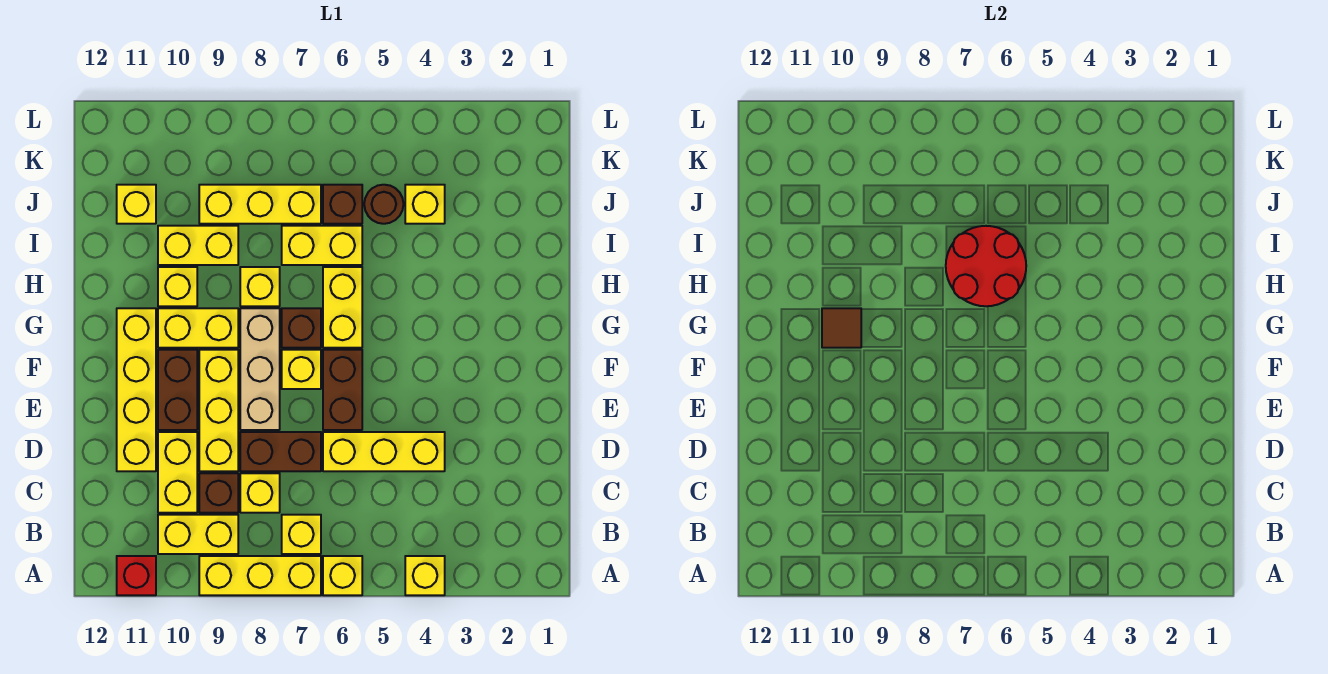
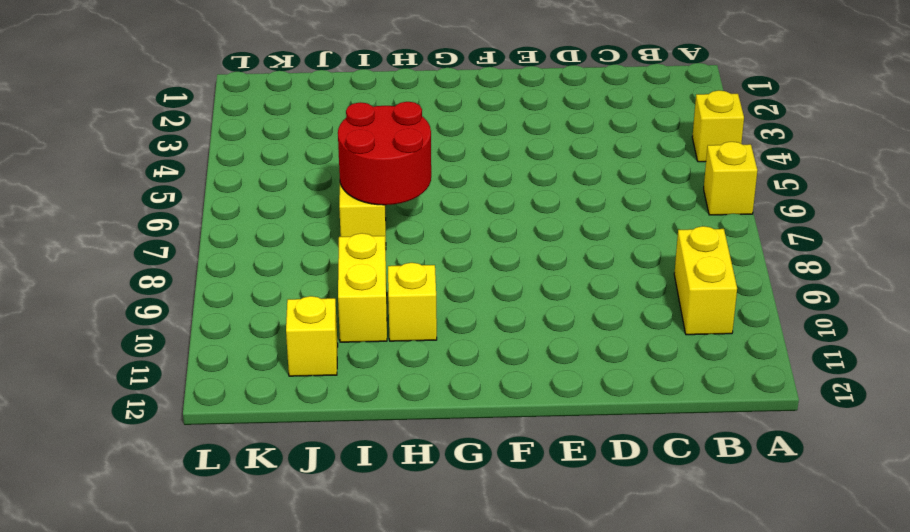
none -> yellow 1x3 brick [199,556,321,595]
none -> red 1x1 brick [117,556,156,595]
none -> yellow 1x1 brick [282,515,321,554]
none -> yellow 1x1 brick [240,473,280,513]

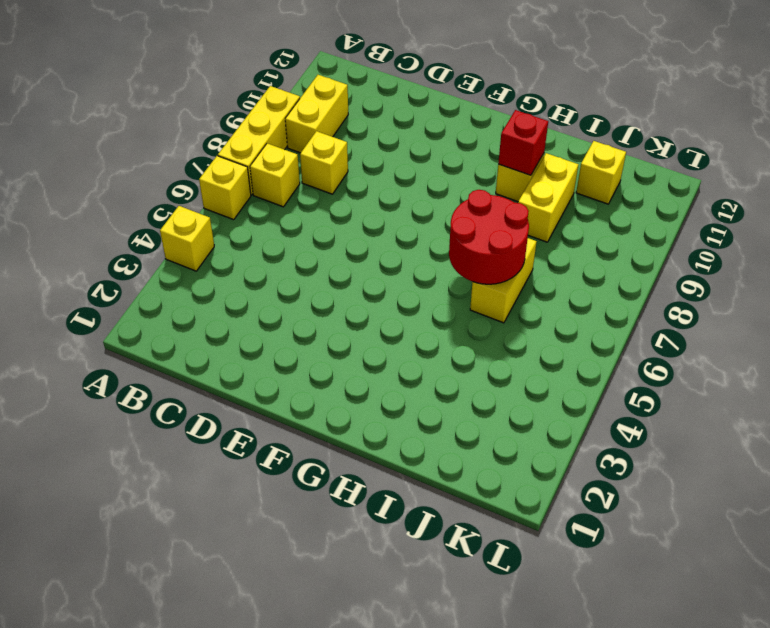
red 1x1 brick [498,110,548,175] -> red 1x1 brick moved to [117,556,156,595]
none -> brown 1x1 brick [199,473,238,513]
none -> yellow 1x2 brick [158,432,197,513]
none -> yellow 1x3 brick [323,432,445,471]
none -> brown 1x2 brick [240,432,321,471]

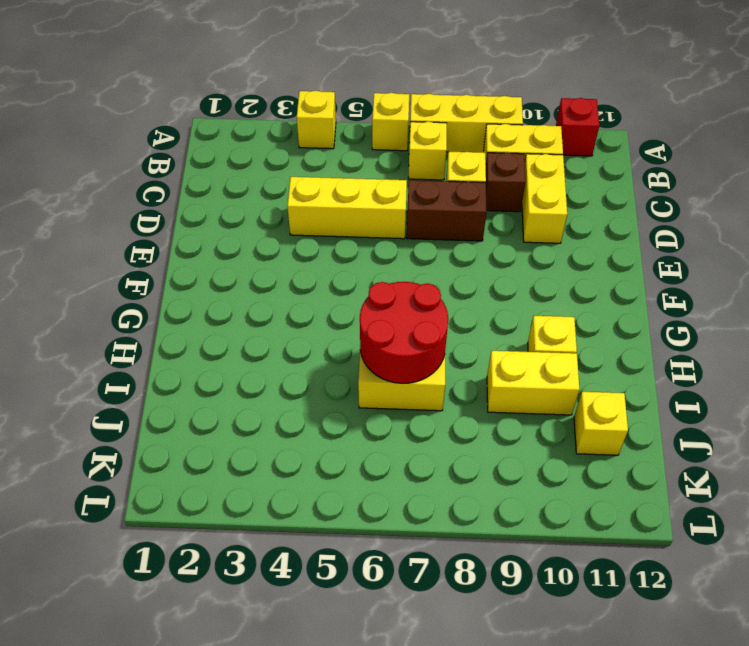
none -> yellow 1x3 brick [199,350,238,471]
none -> yellow 1x4 brick [117,308,156,471]
none -> brown 1x2 brick [323,350,362,430]
none -> tan 1x3 brick [240,308,280,430]

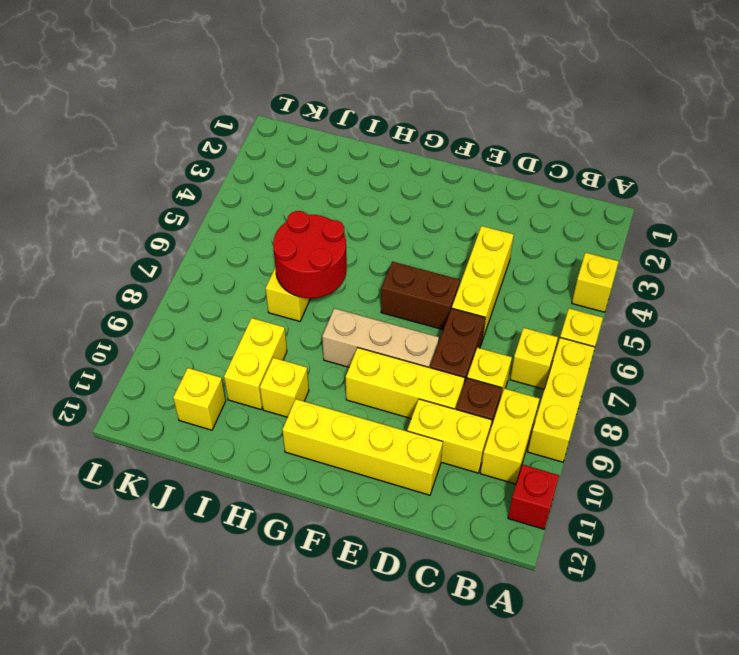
none -> brown 1x2 brick [158,350,197,430]
none -> yellow 1x1 brick [282,350,321,389]
none -> yellow 1x2 brick [323,267,362,348]
none -> brown 1x1 brick [282,308,321,348]

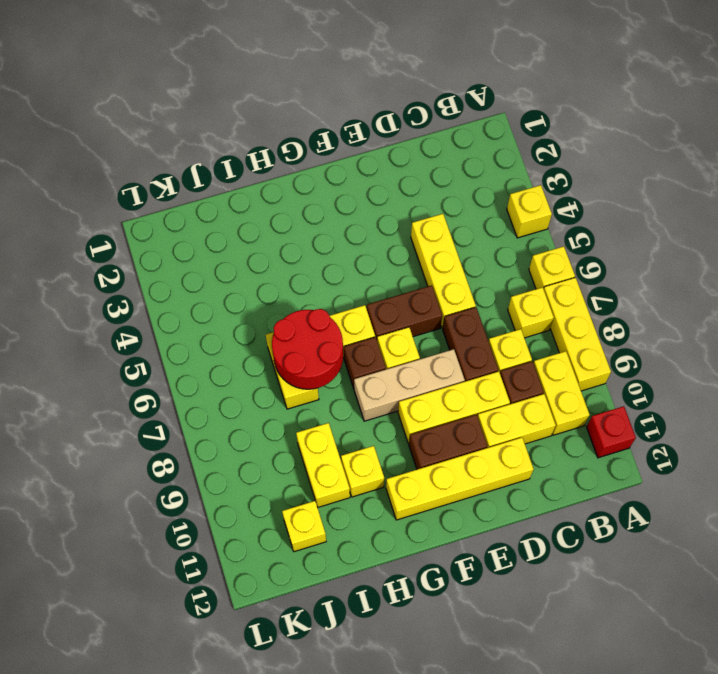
none -> yellow 1x2 brick [158,308,238,348]
none -> yellow 1x1 brick [240,267,280,306]
none -> yellow 1x1 brick [405,185,445,224]
none -> brown 1x1 round brick [364,185,403,224]

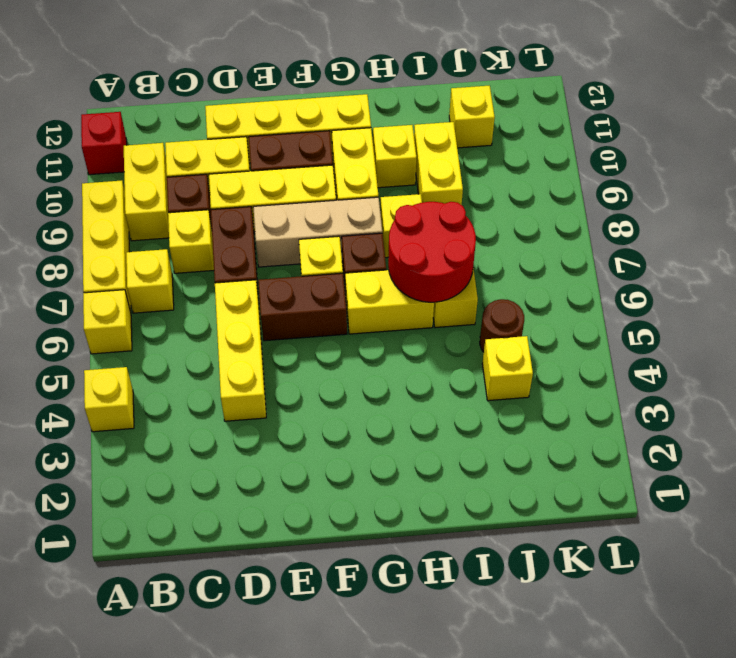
none -> brown 1x1 brick [323,185,362,224]
none -> yellow 1x3 brick [199,185,321,224]
none -> brown 1x1 tile [822,308,861,348]

